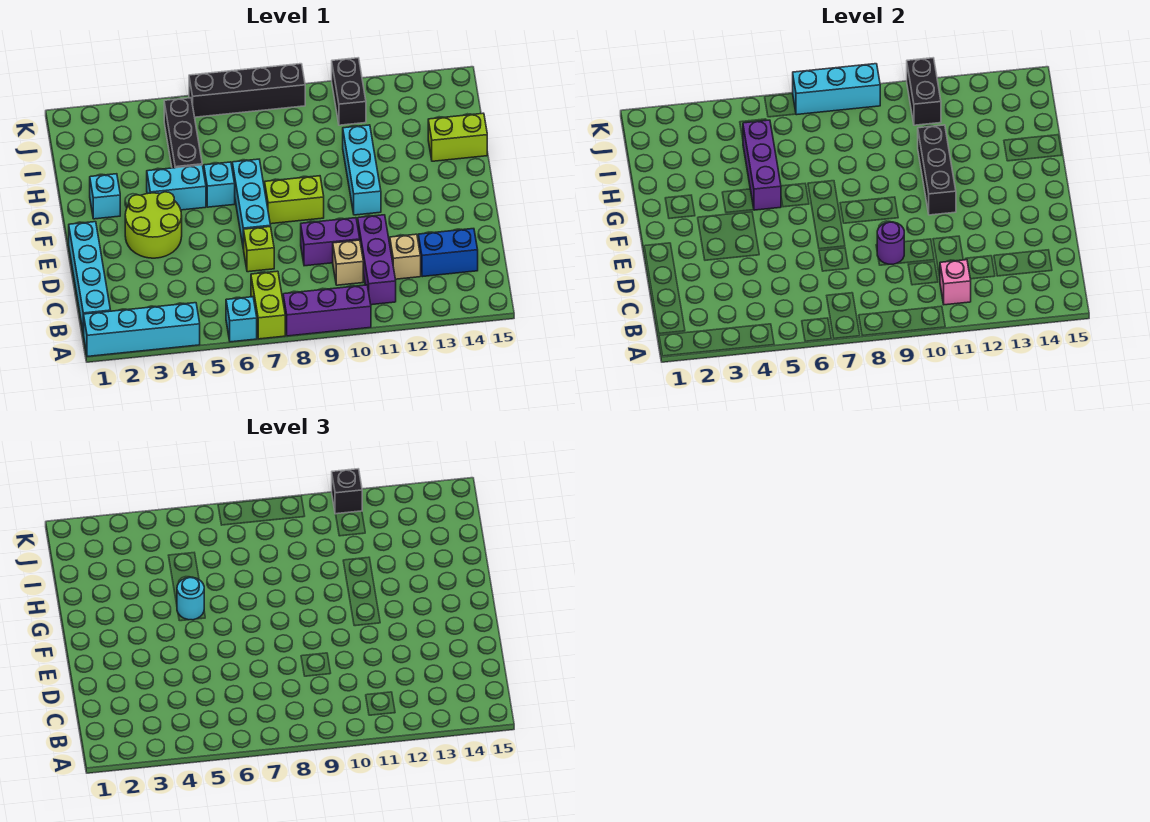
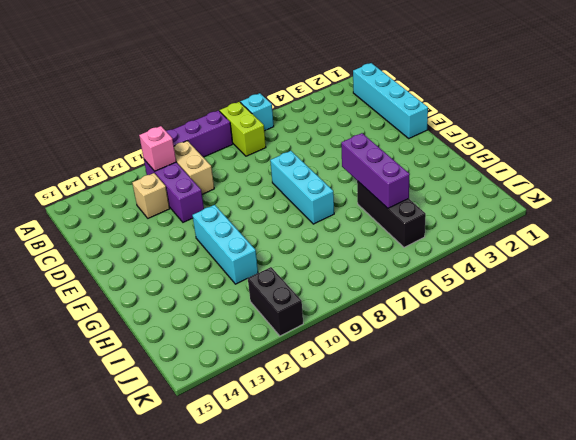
tan 1x2 brick [174,141,214,194] -> tan 1x1 brick [333,240,363,285]
none -> cyan 1x4 brick [84,303,200,357]
none -> blue 1x2 brick [418,229,478,277]
none -> lime 1x1 brick [244,227,274,272]
none -> purple 1x2 brick [301,218,360,266]

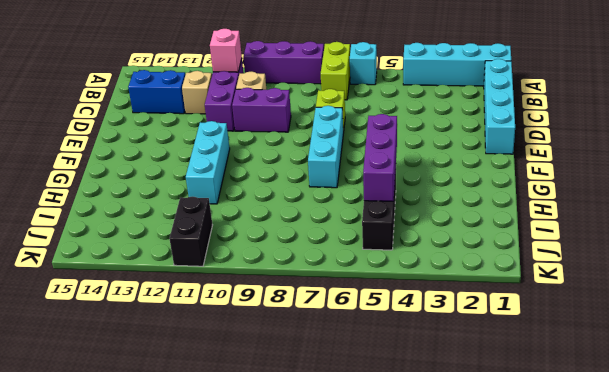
none -> lime 2x2 round brick [125,192,182,258]
none -> lime 1x2 brick [265,176,324,224]
none -> cyan 1x1 brick [90,174,120,219]
none -> cyan 1x2 brick [147,165,206,210]

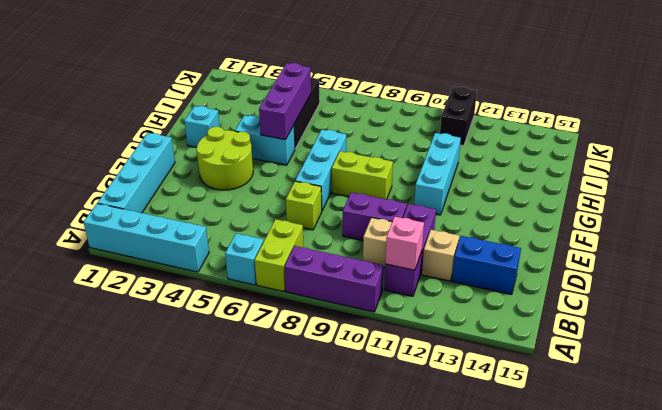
none -> cyan 1x1 brick [204,162,235,207]
none -> lime 1x2 brick [428,113,487,161]
none -> black 1x4 brick [189,64,305,117]
none -> purple 1x1 round brick [877,222,904,264]

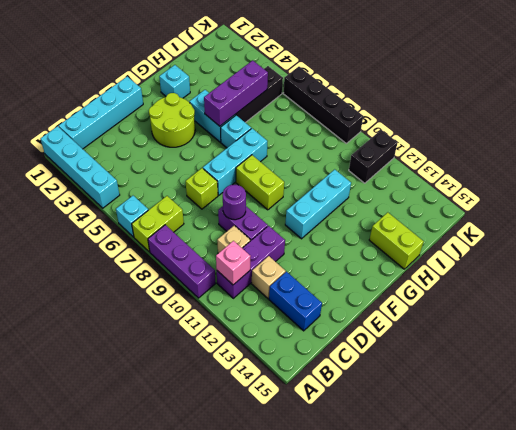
none -> black 1x3 brick [918,125,956,215]
none -> black 1x2 brick [907,58,941,125]
none -> cyan 1x3 brick [793,64,880,115]
none -> cyan 1x1 round brick [177,577,204,620]

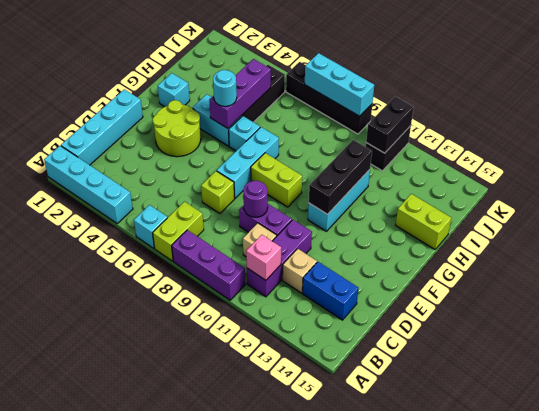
none -> black 1x1 brick [332,469,362,514]

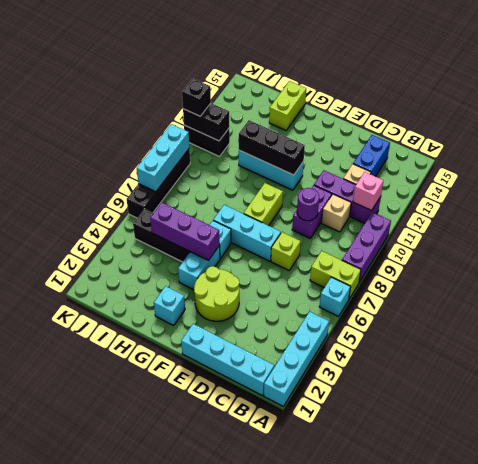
none -> cyan 1x1 round brick [177,577,204,620]

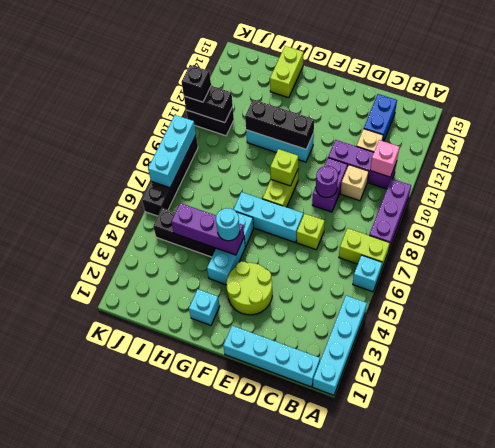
lime 1x1 brick [270,149,298,186] -> none

